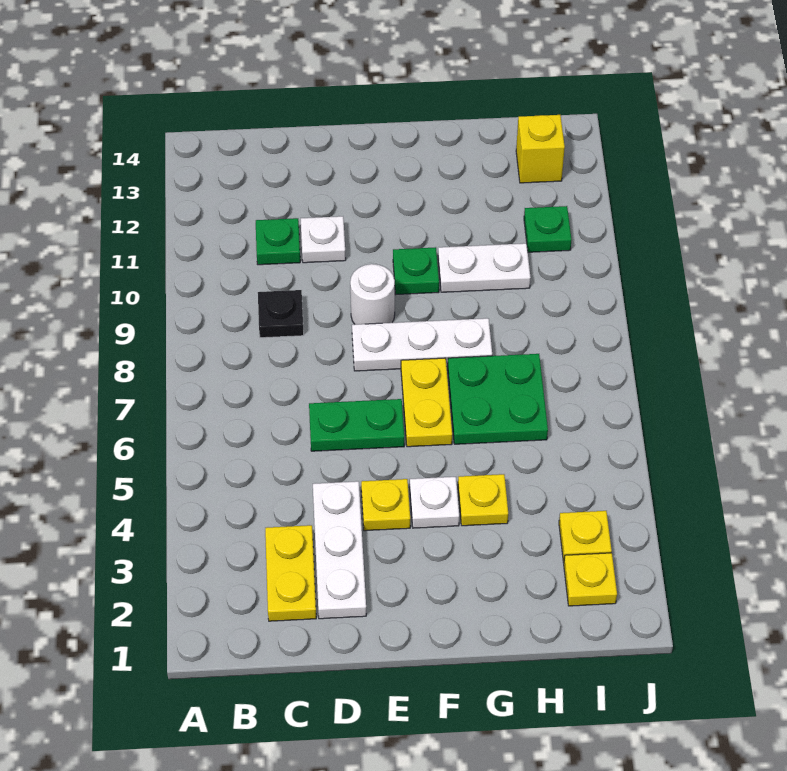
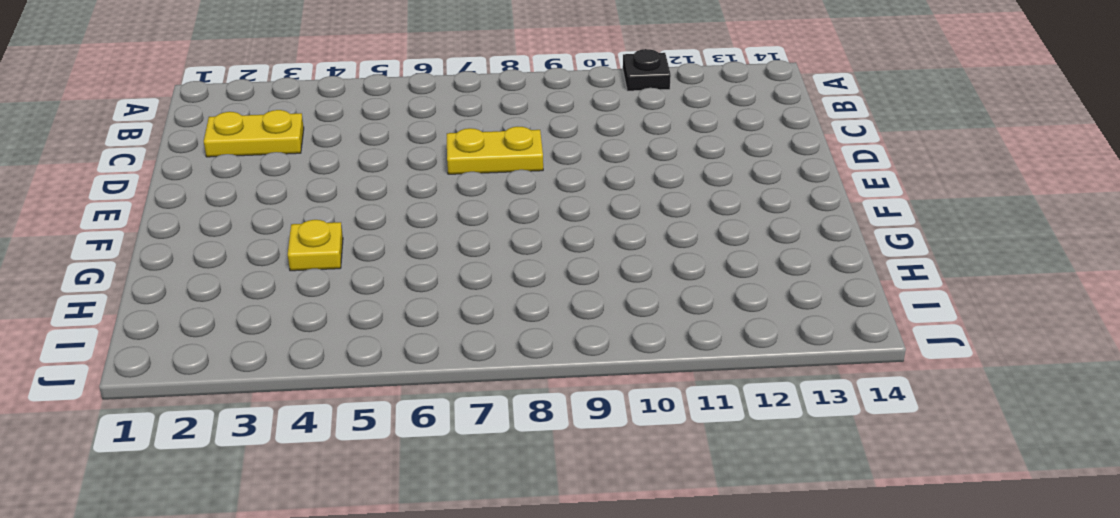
black 1x1 plate [623,49,671,91] -> black 1x1 plate moved to [258,290,304,338]
yellow 1x2 plate [447,127,543,174] -> yellow 1x2 plate moved to [401,358,452,447]
none -> green 1x1 plate [256,218,300,265]
none -> white 1x3 plate [313,481,366,619]
none -> green 1x2 plate [309,399,404,451]

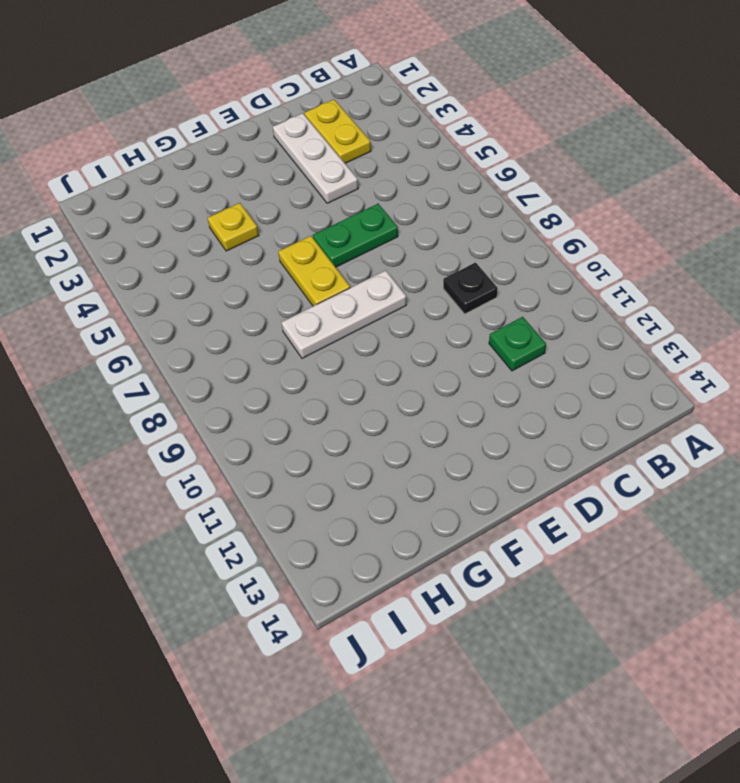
none -> white 1x1 plate [301,216,346,263]
none -> yellow 1x1 plate [361,479,410,531]
none -> white 1x1 round brick [350,264,395,324]

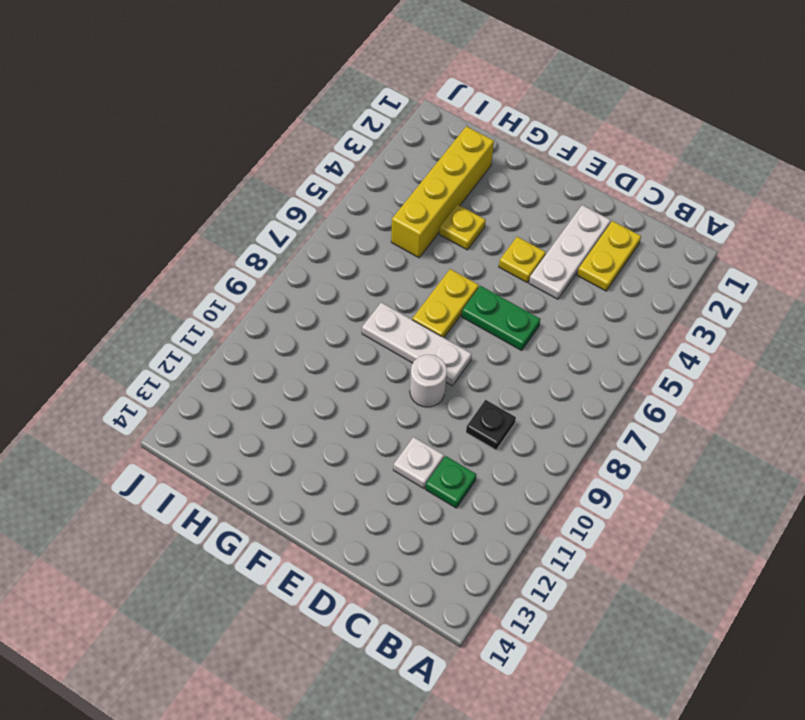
yellow 1x4 brick [391,126,494,258] -> none
none -> white 1x1 plate [410,477,459,528]
none -> green 1x1 plate [393,247,439,294]
none -> green 2x2 plate [448,354,548,444]

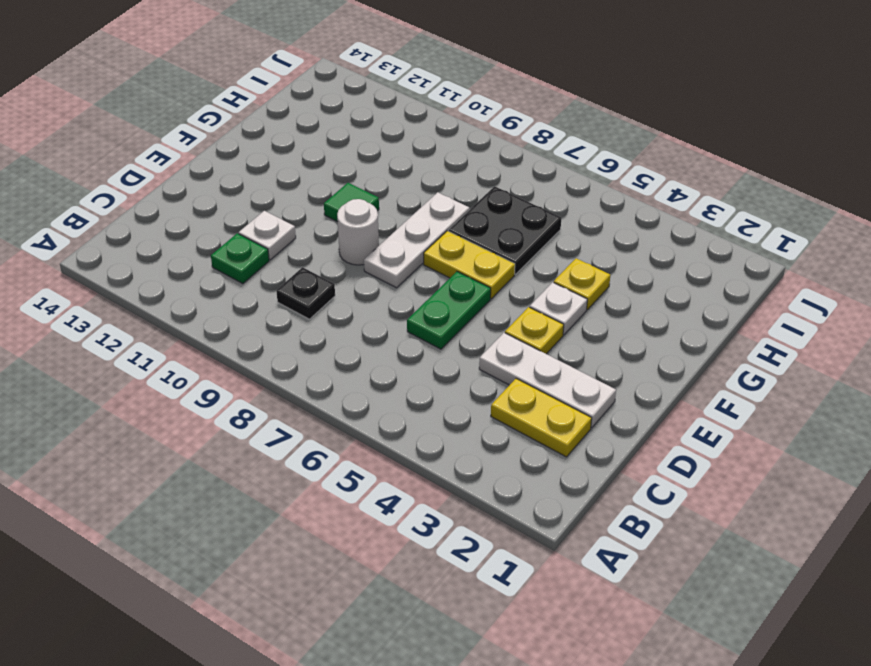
green 1x1 tile [324,183,379,222] -> green 1x1 plate [393,247,439,294]
black 2x2 plate [448,186,561,274] -> green 2x2 plate [448,354,548,444]
none -> white 1x2 plate [438,243,531,292]
none -> yellow 1x1 plate [564,553,617,606]
none -> yellow 1x1 plate [559,511,612,563]

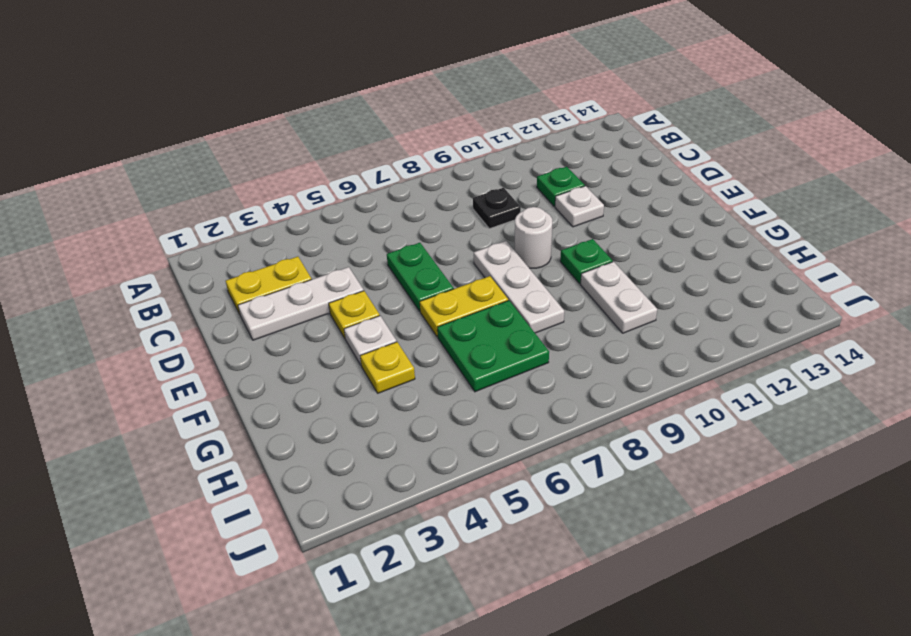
none -> yellow 1x1 plate [564,553,617,606]
none -> yellow 1x1 plate [559,511,612,563]
none -> green 1x1 plate [524,206,572,252]

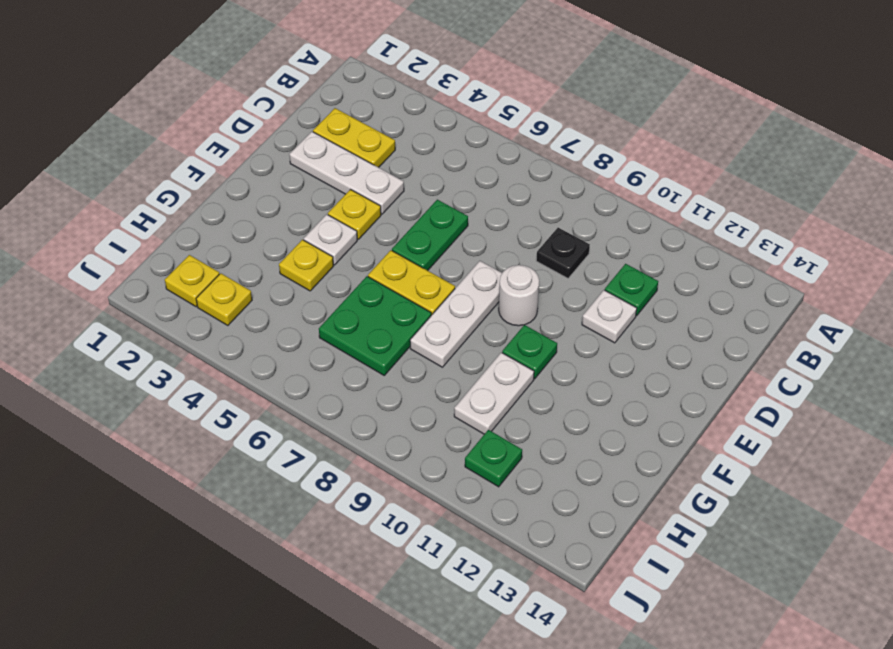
none -> yellow 1x1 brick [516,115,565,183]

